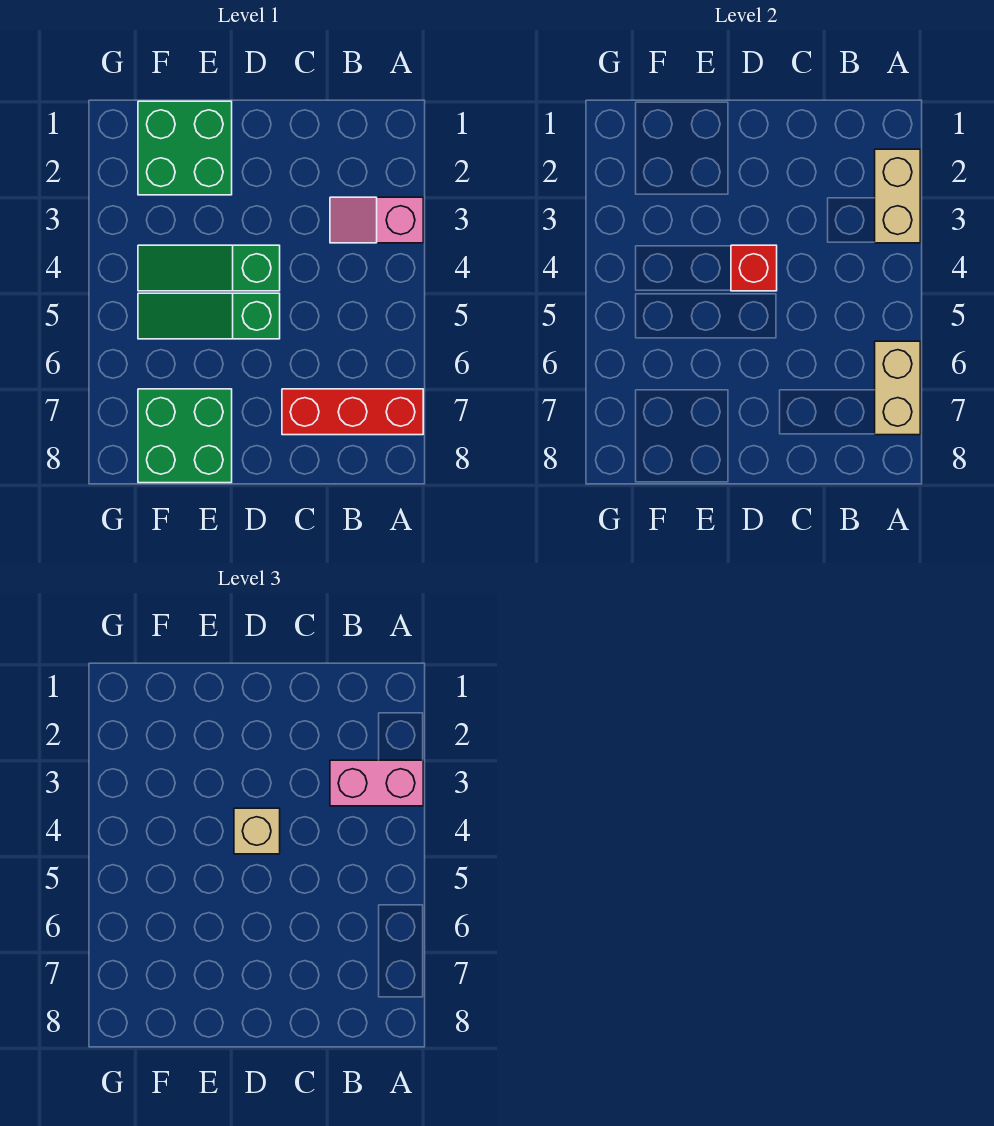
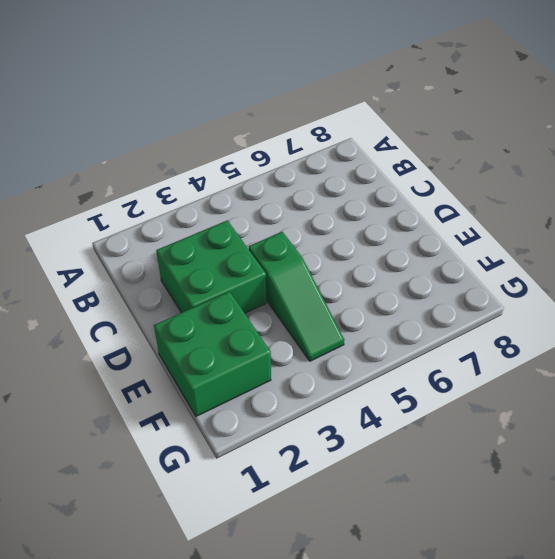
green 2x2 brick [156,220,266,313] -> green 2x2 brick moved to [138,389,232,483]
none -> pink 1x2 slope [330,197,423,243]
none -> red 1x3 brick [282,389,423,435]

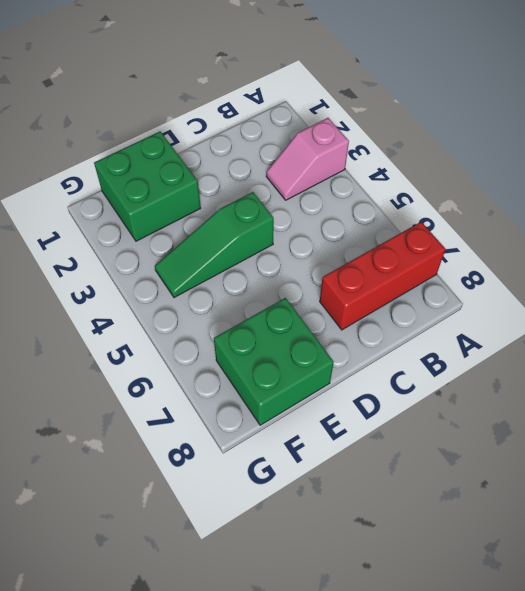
none -> green 1x3 slope [138,293,280,339]
none -> tan 1x2 brick [875,149,920,243]

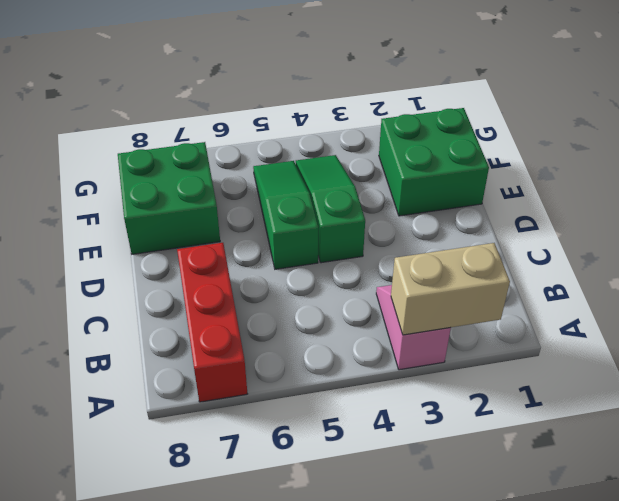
none -> tan 1x2 brick [875,341,920,435]
none -> red 1x1 brick [731,245,777,291]

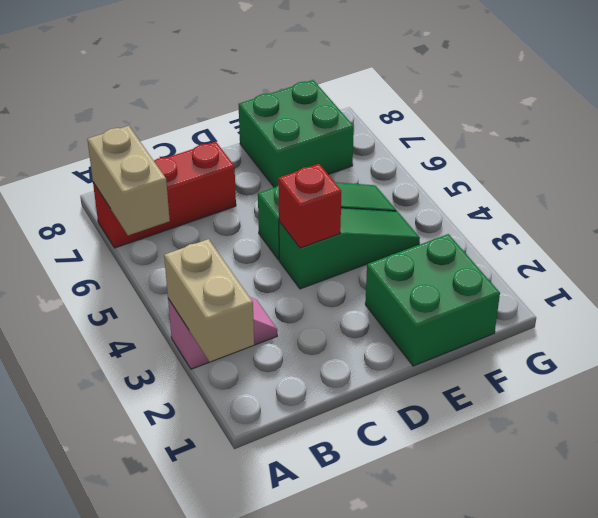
none -> pink 1x2 brick [330,760,423,806]
none -> tan 1x1 brick [234,808,280,854]

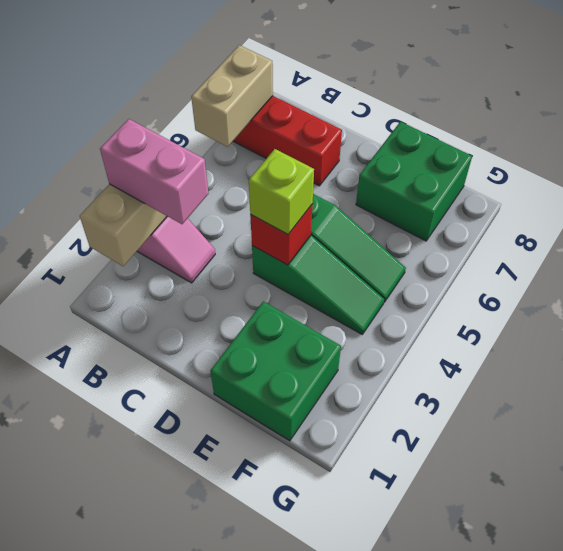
lime 1x1 brick [249,149,314,234] -> tan 1x1 brick [234,808,280,854]

